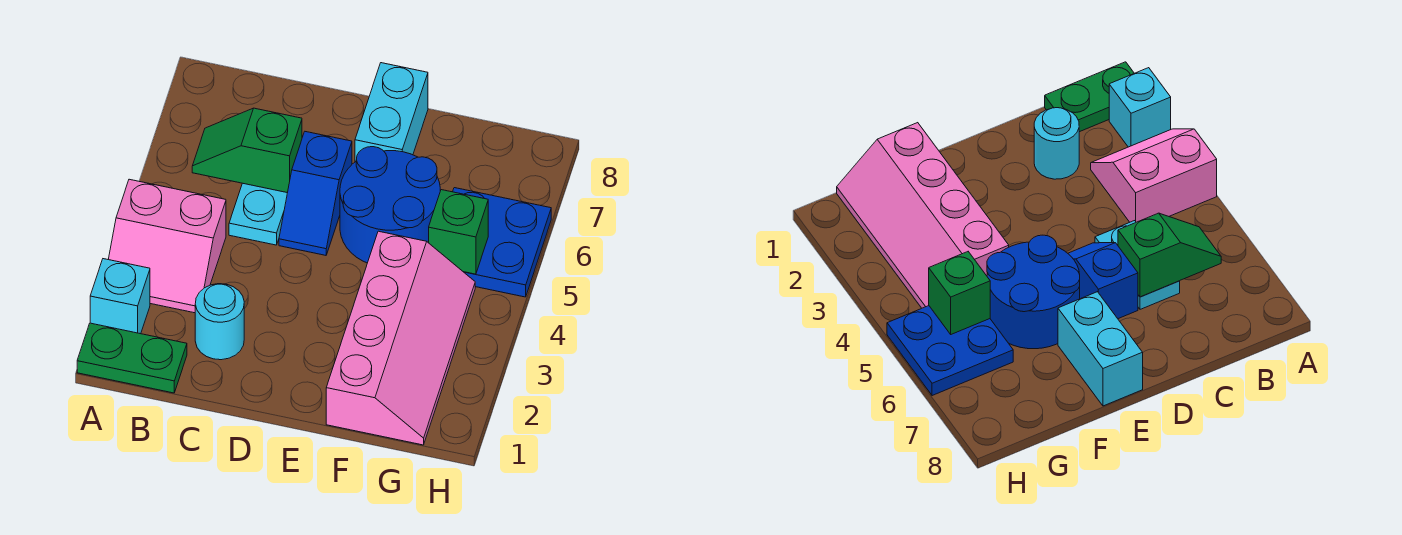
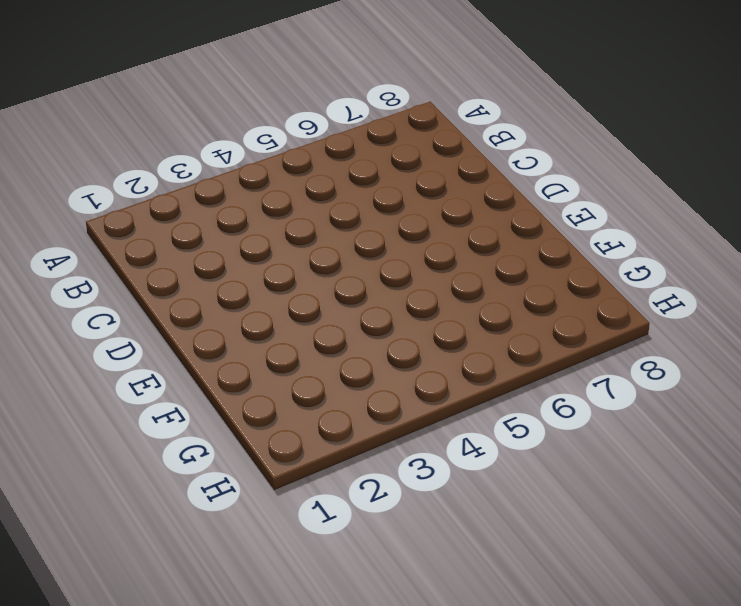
none -> green 1x2 plate [77,323,187,393]
none -> cyan 1x1 brick [90,259,150,334]
none -> pink 2x2 slope [108,179,226,313]

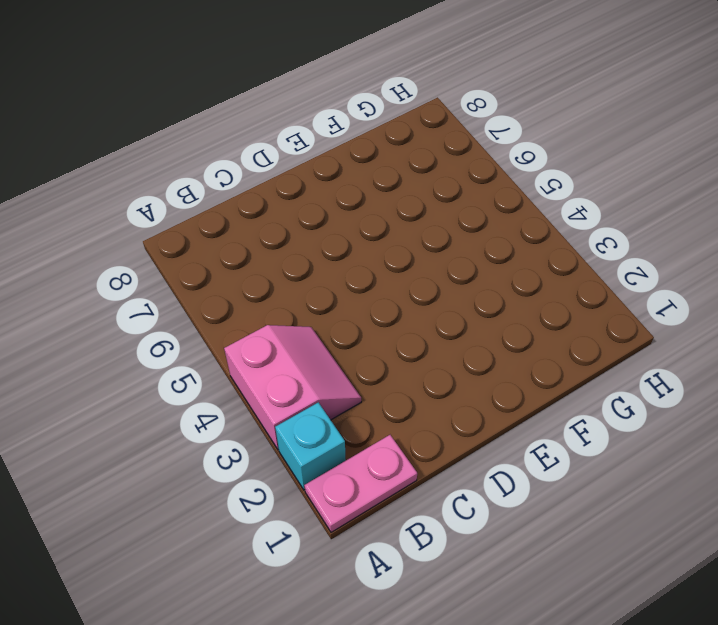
pink 1x2 plate [304,435,417,532] -> green 1x2 plate [77,323,187,393]
pink 2x2 slope [224,325,361,450] -> pink 2x2 slope turned to [108,179,226,313]
none -> cyan 1x1 round brick [195,284,244,360]
none -> cyan 1x2 plate [229,183,287,245]
none -> blue 1x2 slope [279,132,352,255]

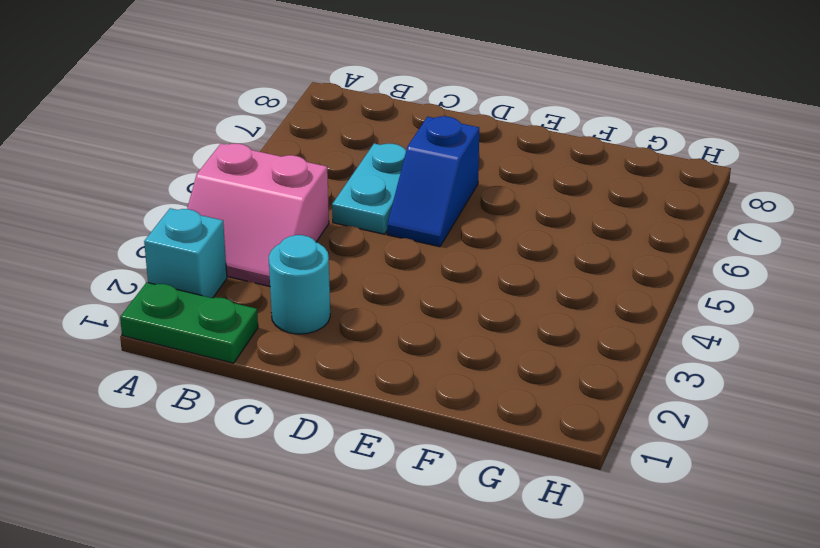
none -> blue 2x2 round brick [340,147,440,263]
none -> cyan 1x2 brick [355,63,428,162]
none -> pink 2x4 slope [326,231,475,445]

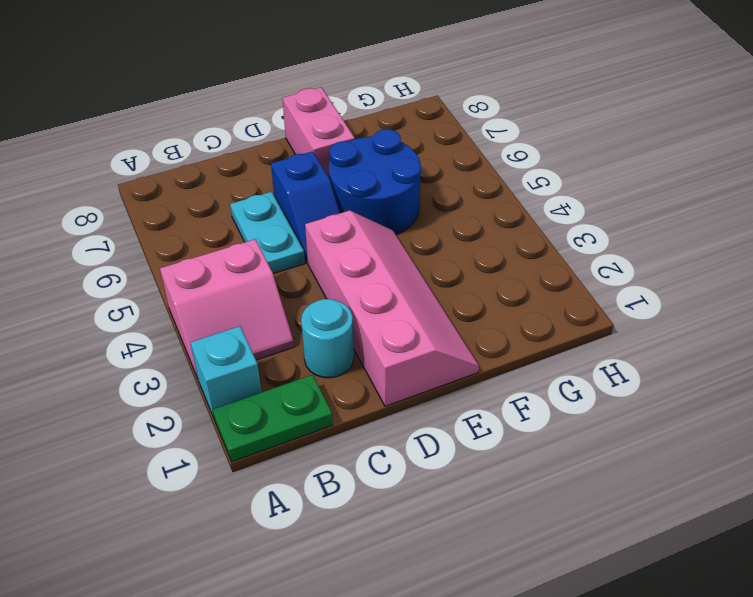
pink 2x4 slope [305,211,479,406] -> pink 2x4 slope moved to [326,231,475,445]
pink 1x2 brick [282,87,355,177] -> cyan 1x2 brick [355,63,428,162]
none -> blue 2x2 plate [453,188,551,297]
none -> green 1x2 slope [192,108,302,193]
none -> green 1x1 brick [429,190,488,274]

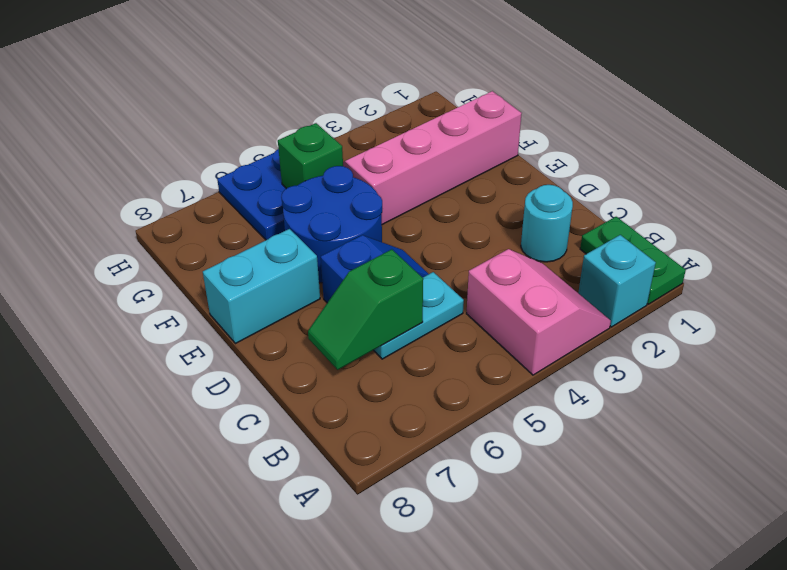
green 1x2 slope [308,249,423,370] -> green 1x2 slope turned to [192,108,302,193]

